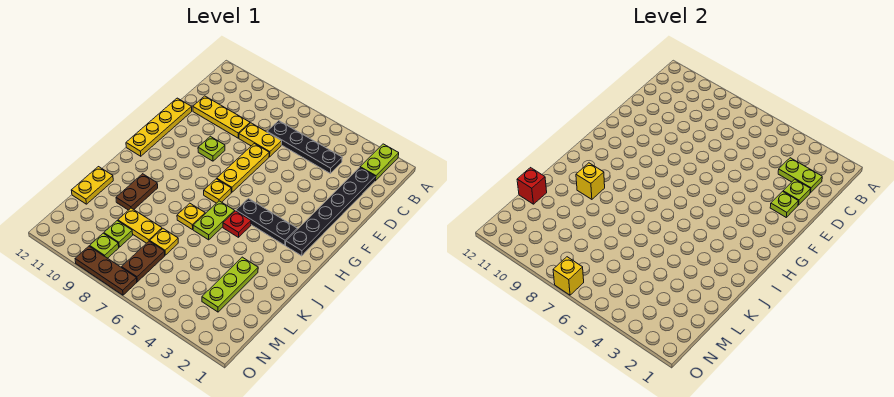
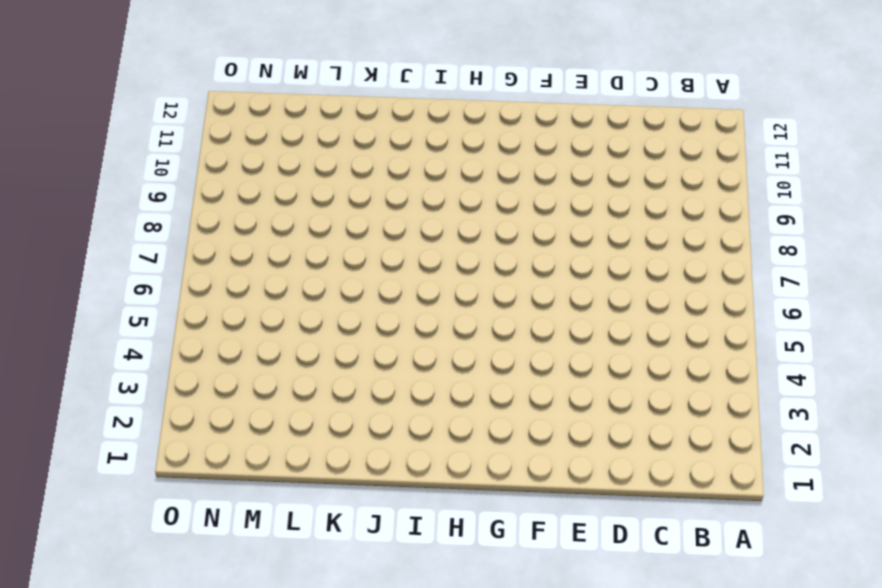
none -> lime 1x2 plate [360,144,399,181]
none -> black 1x6 plate [286,167,375,256]
none -> black 1x4 plate [267,121,342,173]

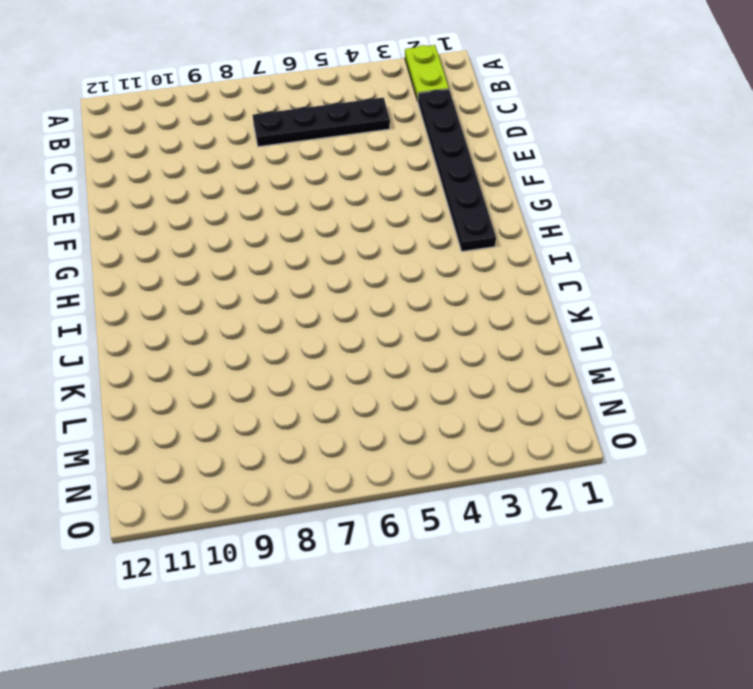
none -> yellow 1x2 plate [239,123,282,157]
none -> yellow 1x3 plate [193,96,250,138]
none -> yellow 1x3 plate [217,144,269,192]

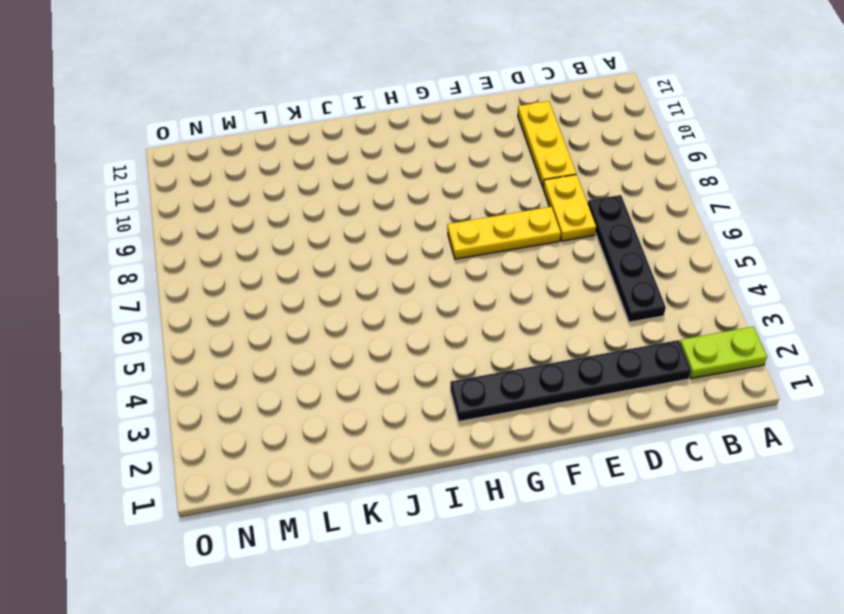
none -> yellow 1x4 plate [126,98,192,156]
none -> lime 1x1 plate [198,136,225,161]
none -> black 1x3 plate [236,199,297,245]

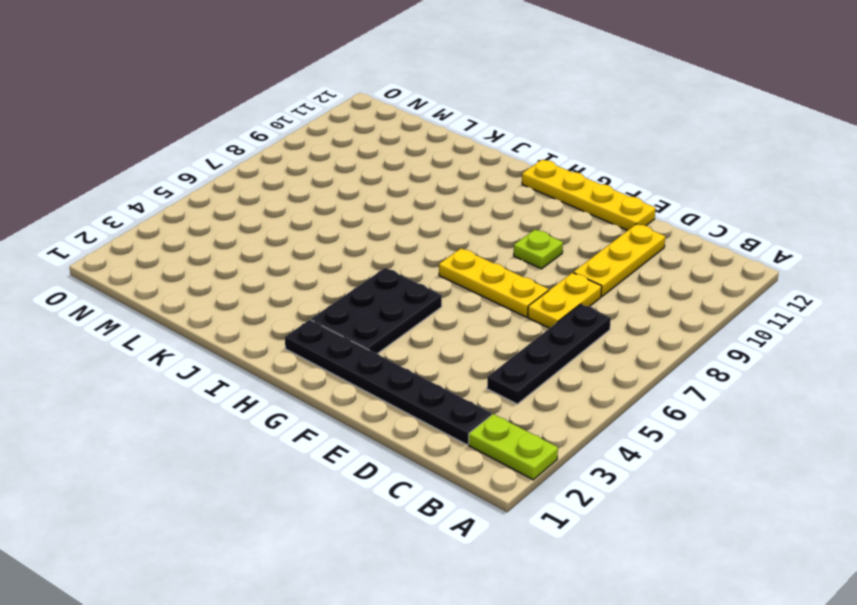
black 2x3 plate [311,268,442,354] -> black 1x3 plate [236,199,297,245]
none -> yellow 1x1 plate [204,179,231,203]
none -> red 1x1 plate [223,211,251,237]
none -> lime 1x2 plate [193,201,235,240]

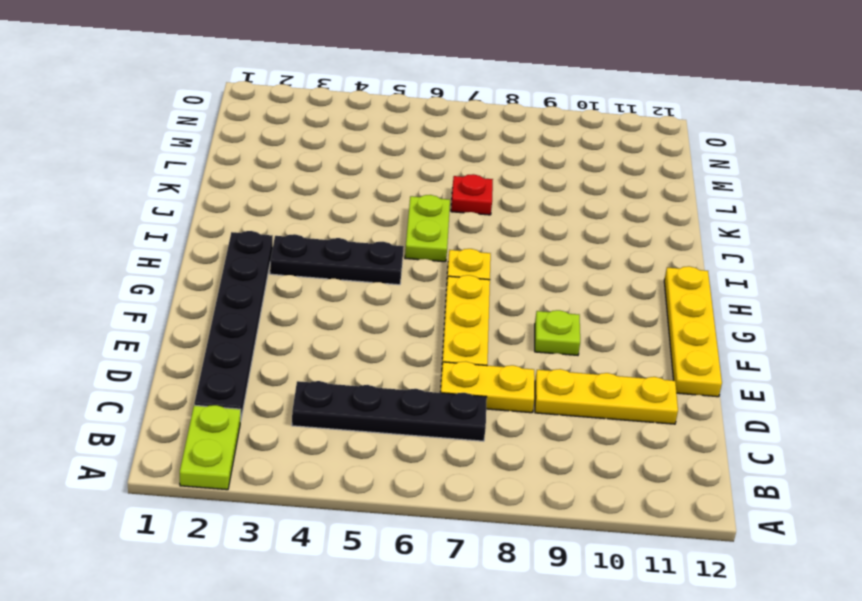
red 1x1 plate [451,174,493,215] -> red 1x1 plate moved to [223,211,251,237]
none -> yellow 1x1 plate [177,203,205,230]
none -> brown 1x2 plate [116,174,158,210]
none -> lime 1x3 plate [202,257,258,312]

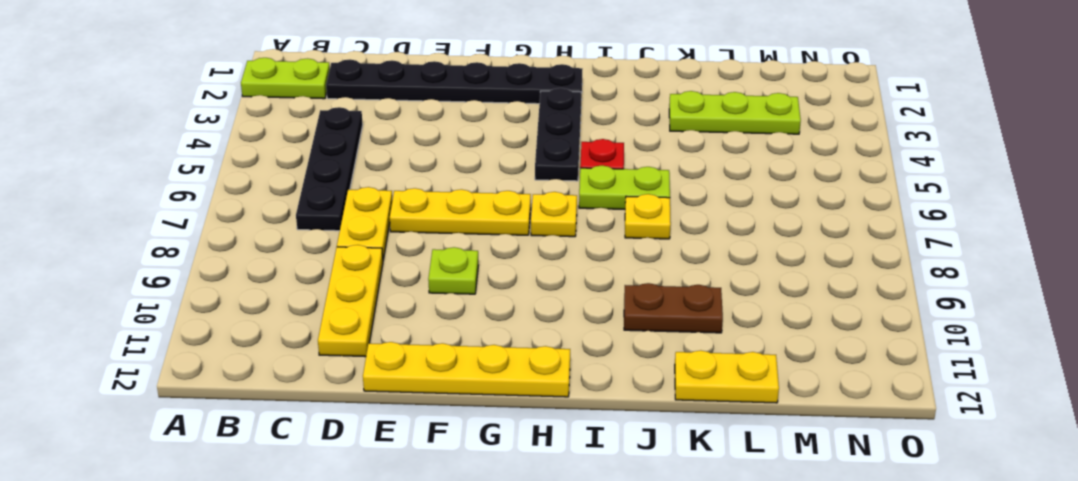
none -> yellow 1x1 plate [150,229,178,255]
none -> yellow 1x2 plate [118,208,162,243]
none -> brown 1x2 plate [122,241,165,282]

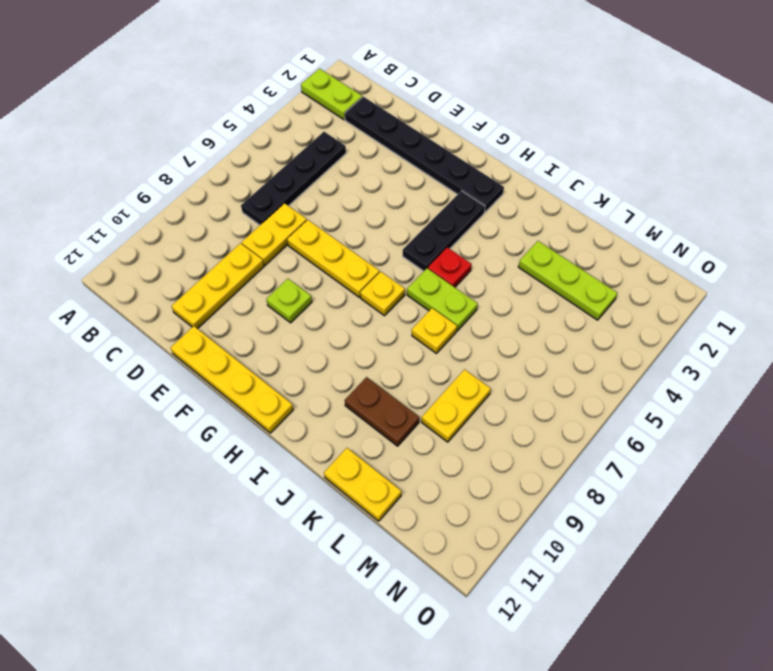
none -> yellow 1x1 plate [150,229,178,255]
none -> brown 1x2 plate [122,241,165,282]
none -> lime 1x1 plate [104,221,133,247]

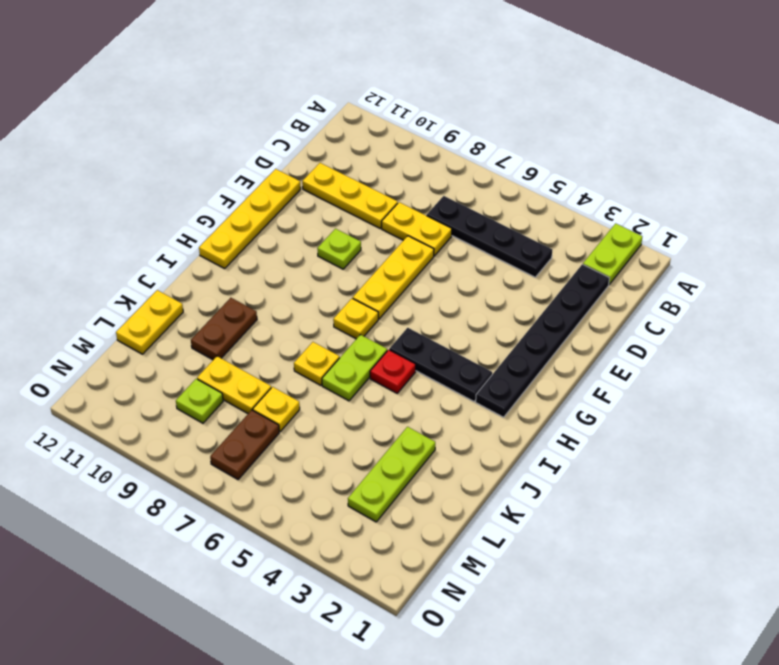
none -> lime 1x1 plate [90,233,119,258]
none -> brown 1x3 plate [75,246,137,295]
none -> lime 1x2 plate [778,158,822,193]

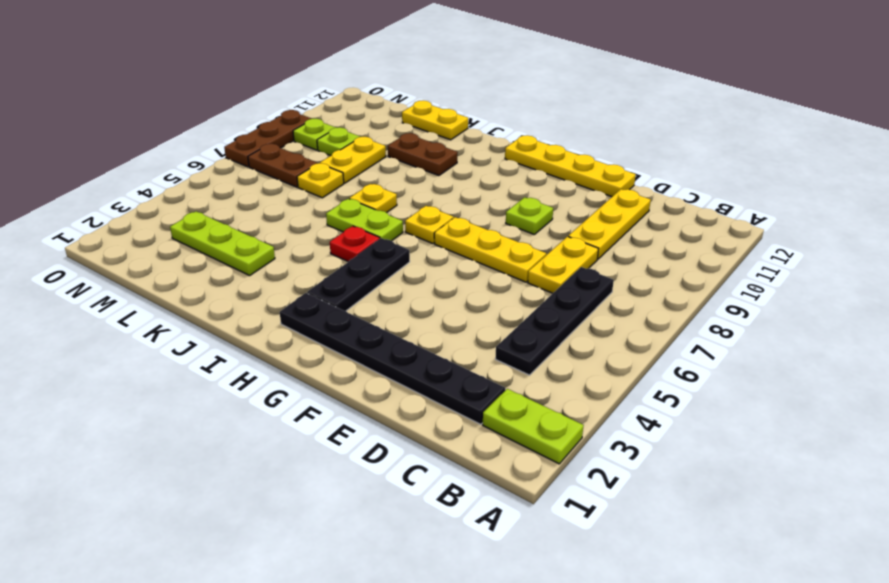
none -> lime 1x2 plate [778,158,822,193]
none -> lime 1x1 plate [783,179,810,205]
none -> lime 1x1 plate [770,191,798,217]

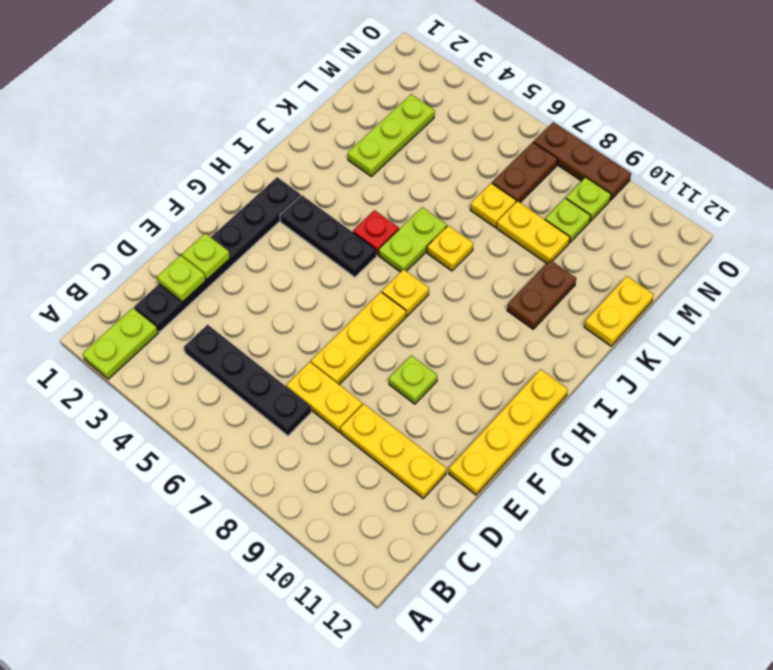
none -> lime 1x2 plate [778,158,822,193]
none -> yellow 1x1 brick [576,163,605,199]
none -> red 1x1 brick [517,168,547,204]

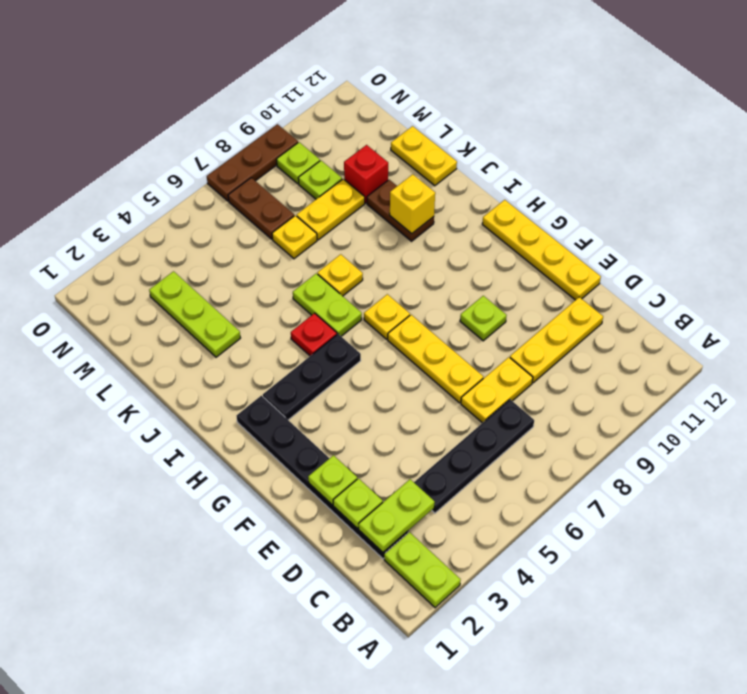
red 1x1 brick [344,145,388,203] -> red 1x1 brick moved to [517,168,547,204]
none -> yellow 1x1 brick [553,257,584,295]

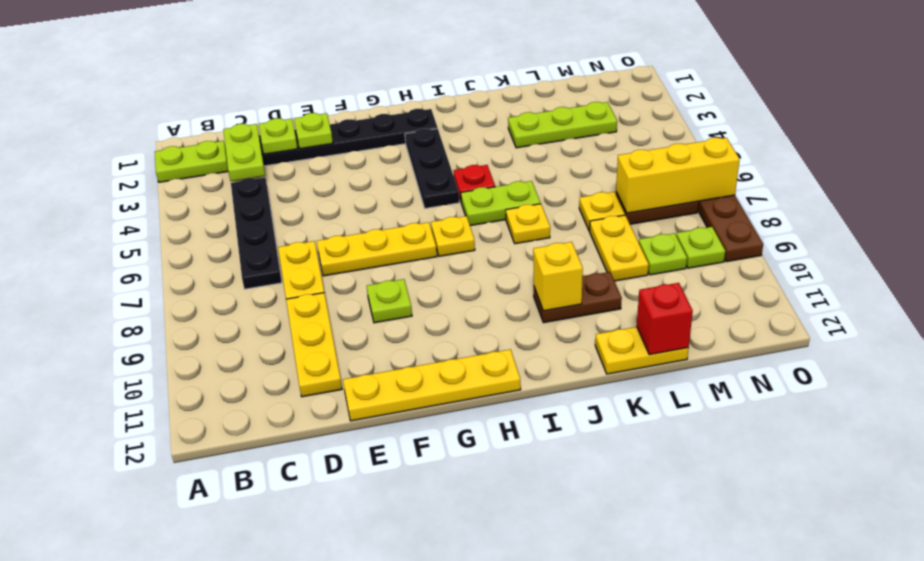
yellow 1x3 brick [616,138,740,213] -> yellow 1x1 brick [553,257,584,295]

